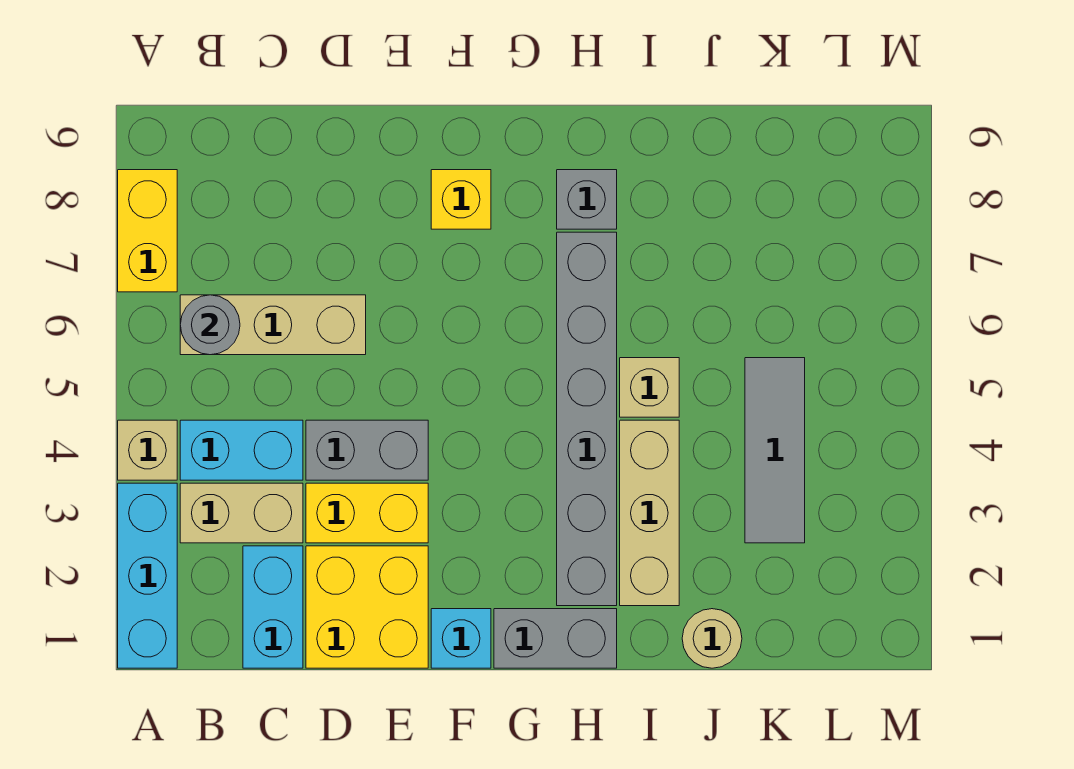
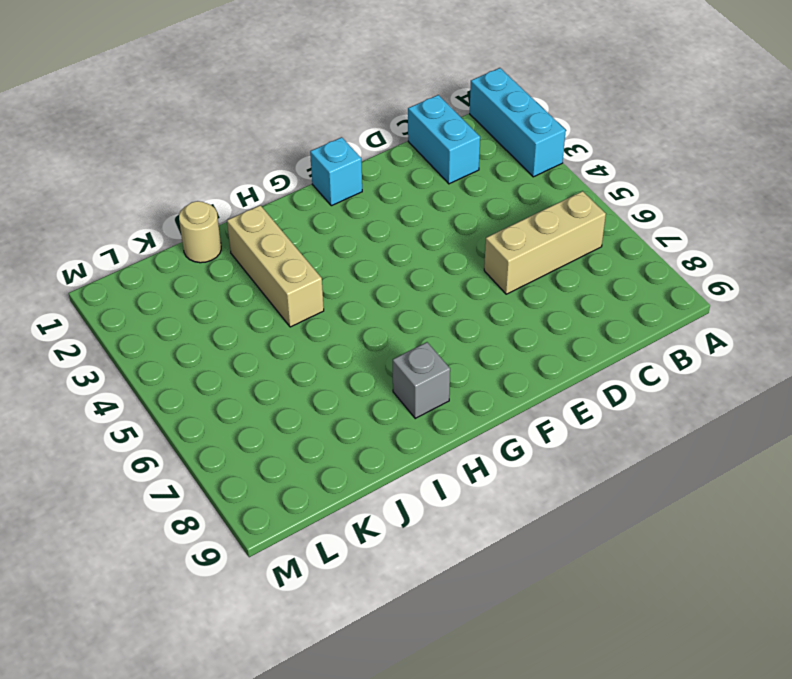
none -> tan 1x1 brick [118,420,177,480]
none -> yellow 1x2 brick [118,170,177,292]
none -> tan 1x2 brick [180,483,303,543]

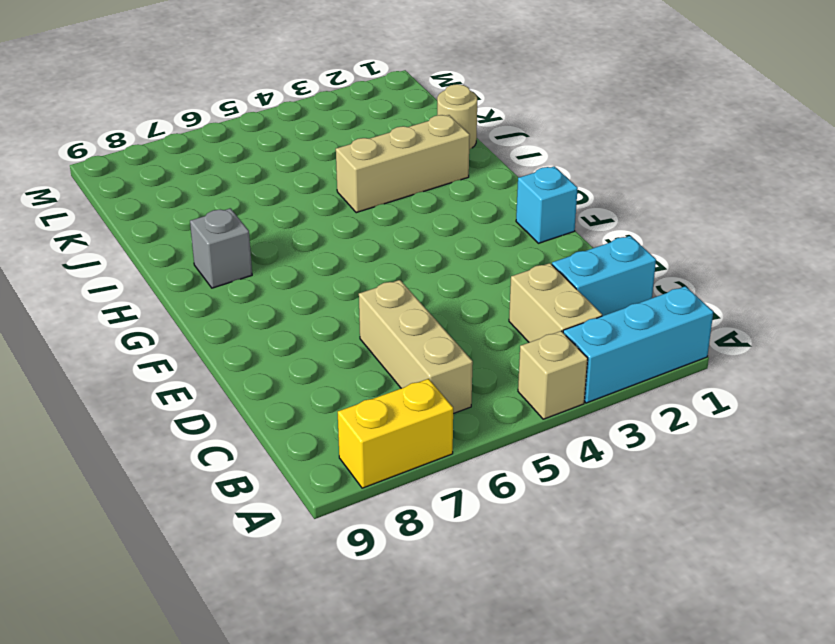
none -> cyan 1x2 brick [180,420,303,480]
none -> yellow 2x2 brick [306,546,428,668]
none -> yellow 1x2 brick [306,483,428,543]

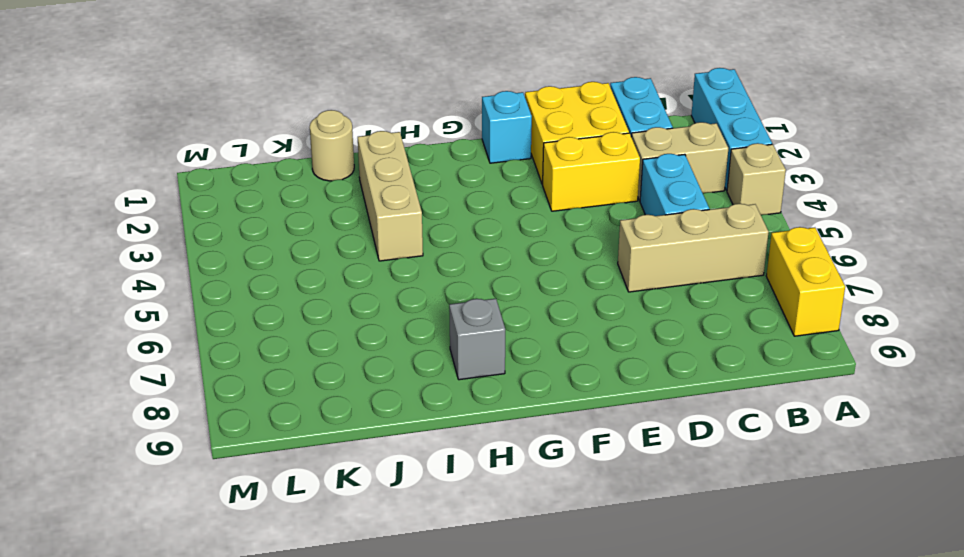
cyan 1x2 brick [640,154,709,216] -> cyan 1x2 brick turned to [180,420,303,480]
none -> grey 1x2 brick [306,420,428,480]
none -> yellow 1x1 brick [431,170,491,229]
none -> grey 1x2 brick [494,609,617,668]

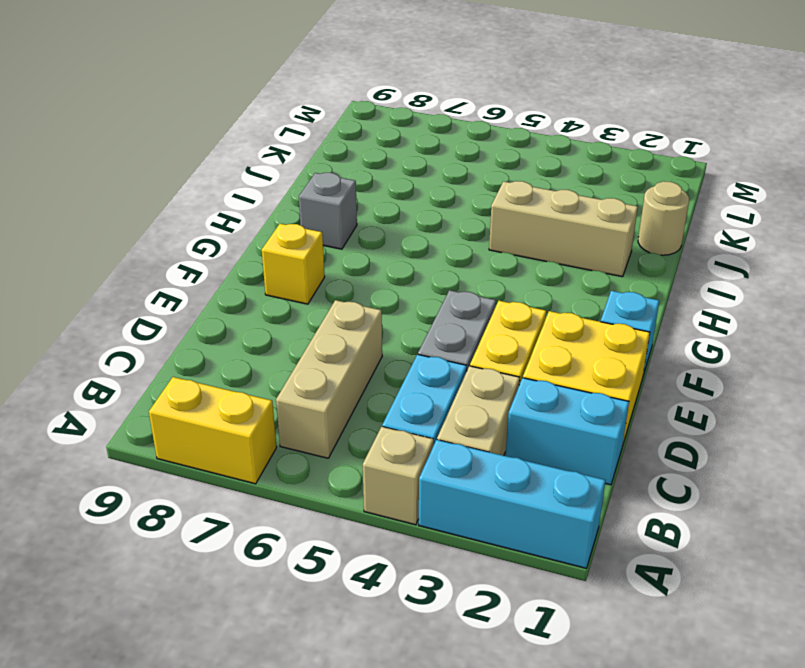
none -> grey 1x2 brick [494,609,617,668]
none -> grey 1x6 brick [557,232,617,606]
none -> tan 1x1 brick [620,358,679,417]

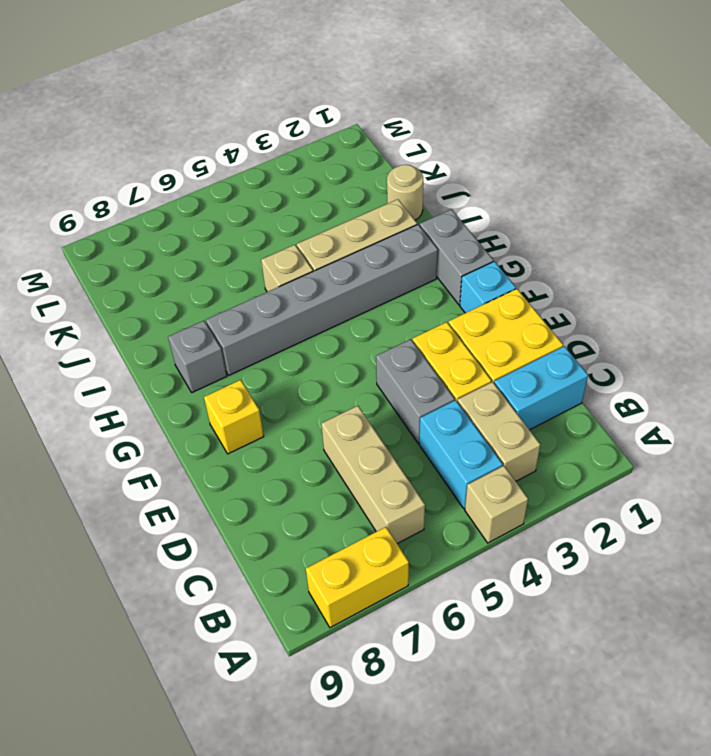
none -> cyan 1x3 brick [118,483,177,668]
none -> grey 1x3 tile [745,358,805,543]
none -> grey 1x1 round brick [180,295,240,355]

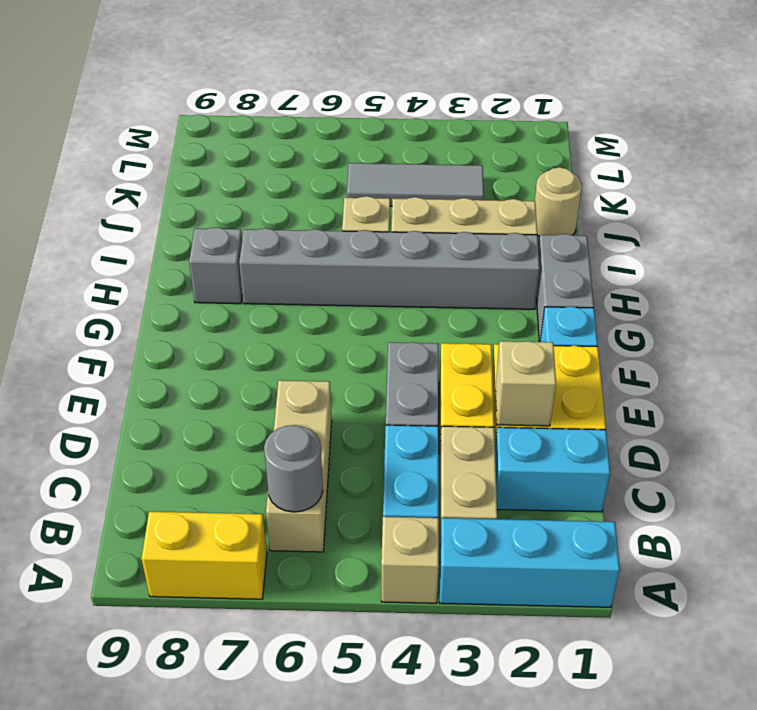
tan 1x1 brick [496,341,556,426] -> none
none -> yellow 1x1 brick [431,170,491,229]

